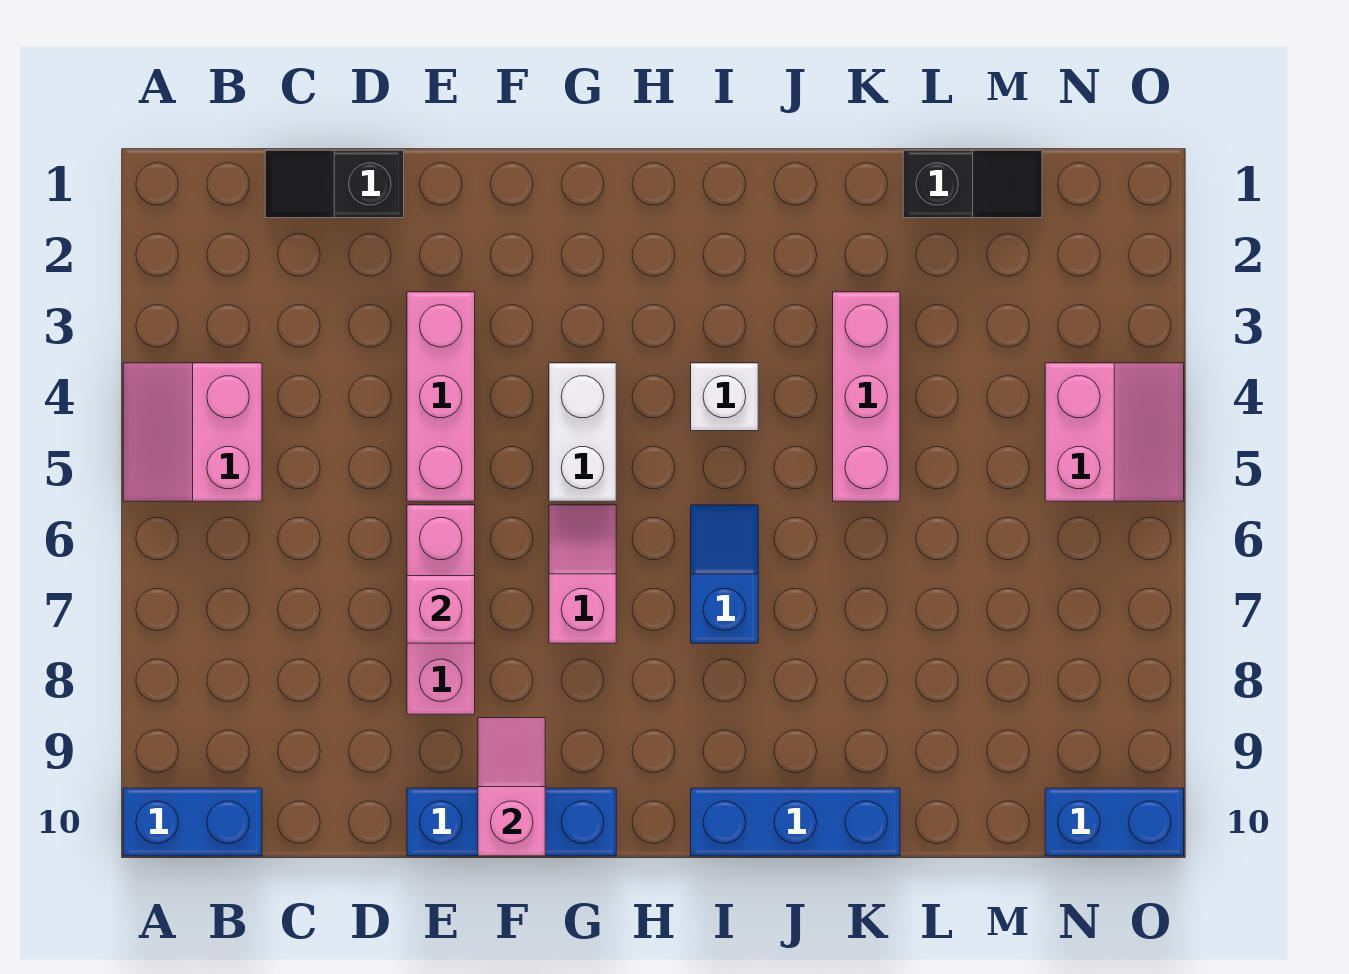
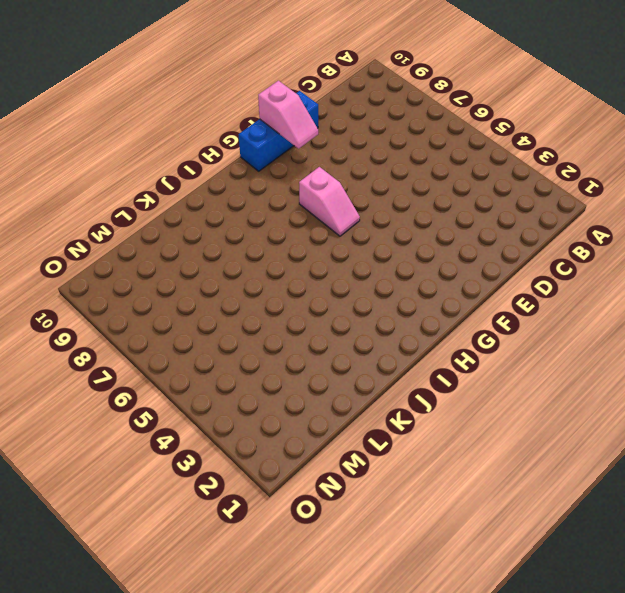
none -> pink 2x2 slope [123,363,262,501]
none -> blue 1x2 brick [123,788,262,856]
none -> black 1x2 slope [265,150,404,218]

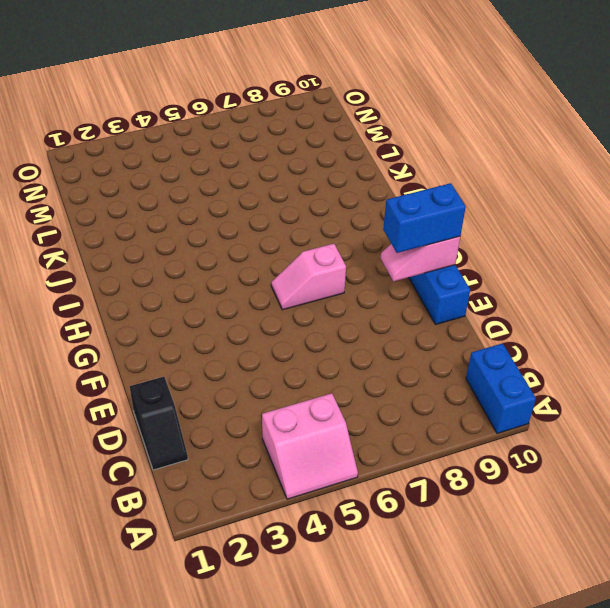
blue 1x2 brick [383,183,466,253] -> blue 1x2 brick turned to [1045,788,1184,856]
none -> pink 1x3 brick [407,292,475,501]
none -> pink 1x3 brick [407,505,475,714]
none -> white 1x2 brick [549,363,616,501]

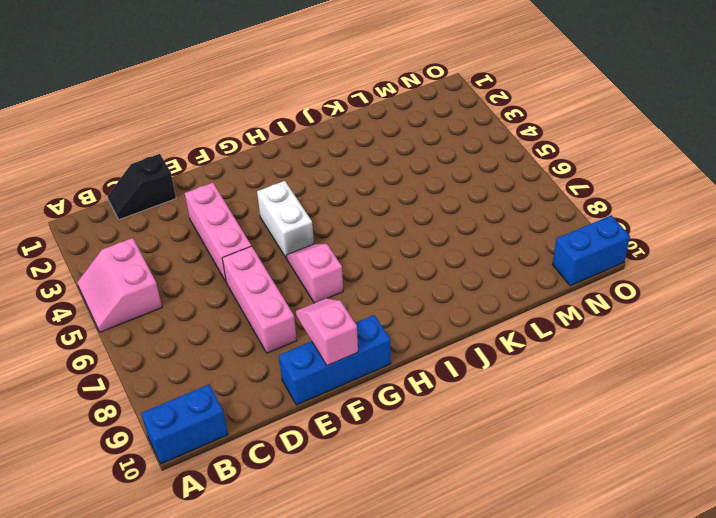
none -> white 1x1 brick [691,363,758,431]
none -> blue 1x2 slope [691,505,758,643]
none -> blue 1x3 brick [691,788,900,856]

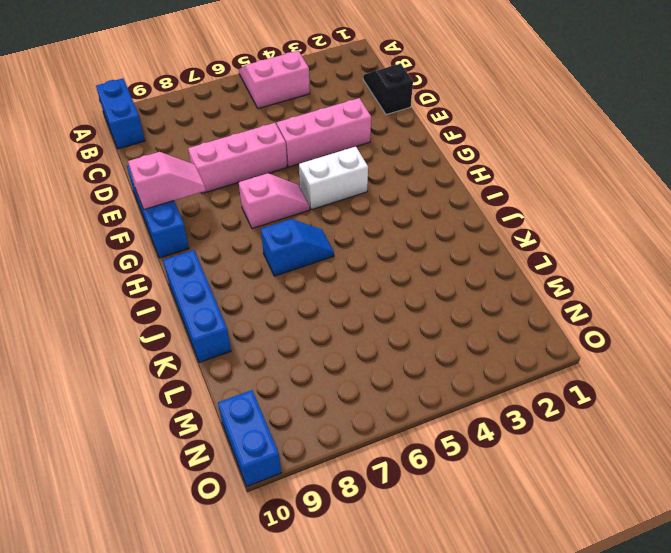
none -> white 1x1 brick [691,363,758,431]
none -> pink 1x3 brick [833,292,900,501]
none -> black 1x2 slope [903,150,1042,218]

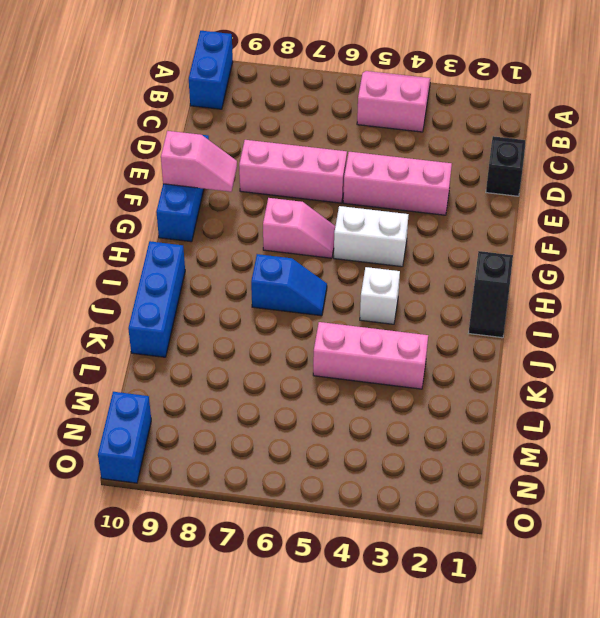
black 1x2 slope [469,251,513,338] -> black 1x2 slope moved to [903,150,1042,218]
none -> pink 2x2 slope [1045,363,1184,501]
none -> pink 1x1 brick [407,576,475,643]

